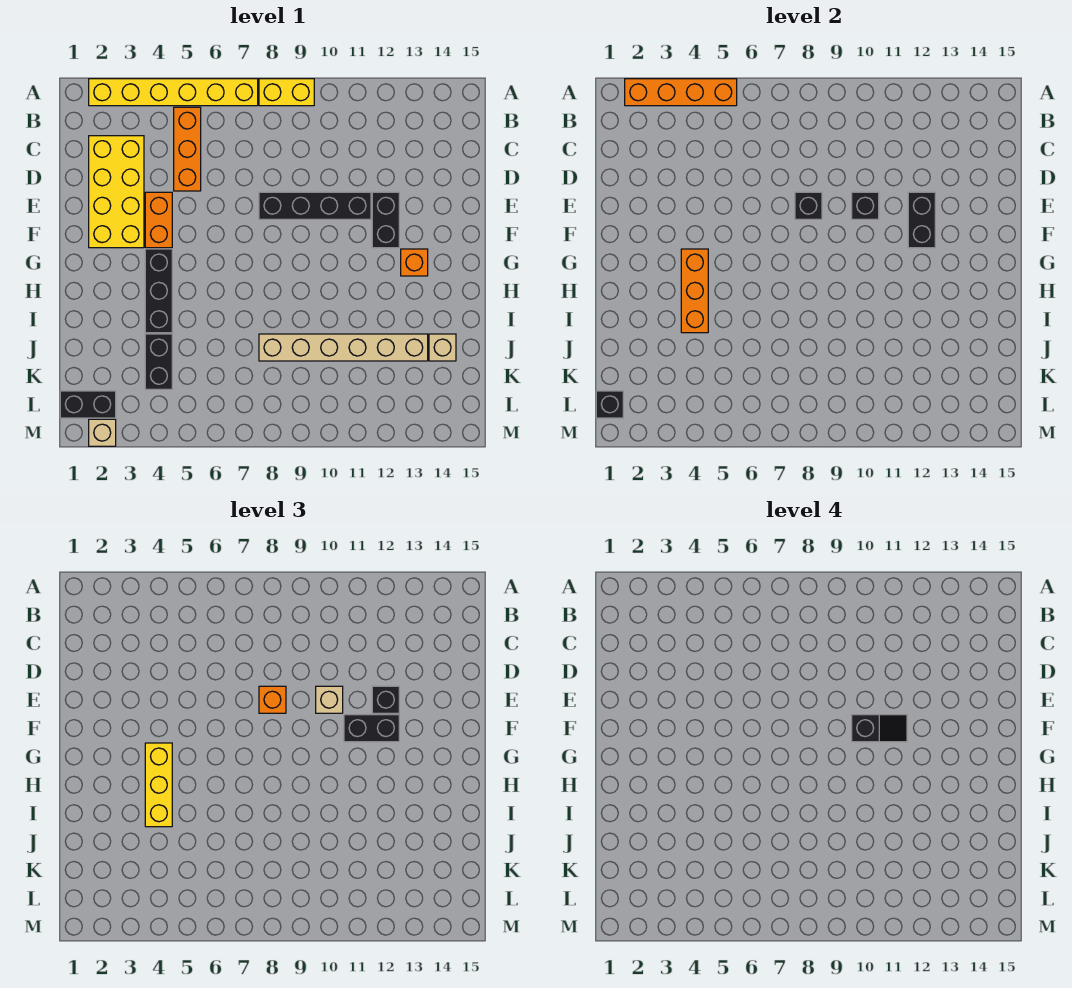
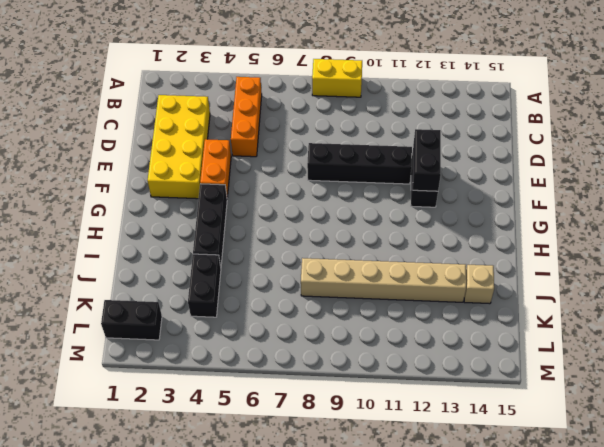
none -> yellow 1x6 brick [89,79,258,106]
none -> orange 1x1 brick [401,249,428,276]
none -> tan 1x1 brick [89,419,116,446]

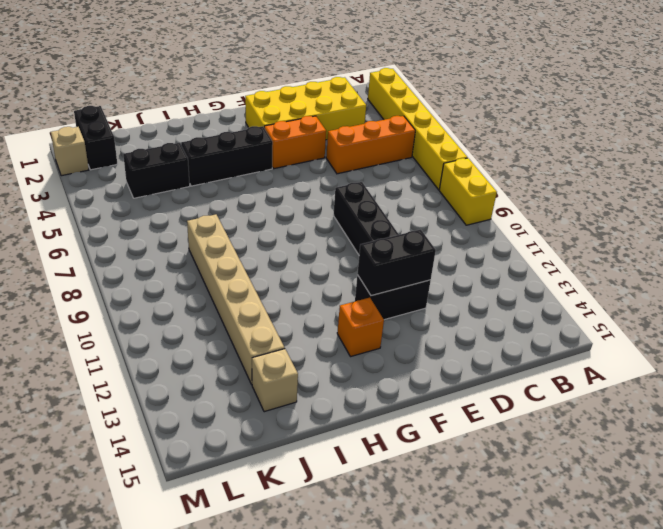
none -> orange 1x4 brick [625,79,737,106]
none -> black 1x1 brick [795,192,822,219]
none -> black 1x1 brick [852,192,879,219]

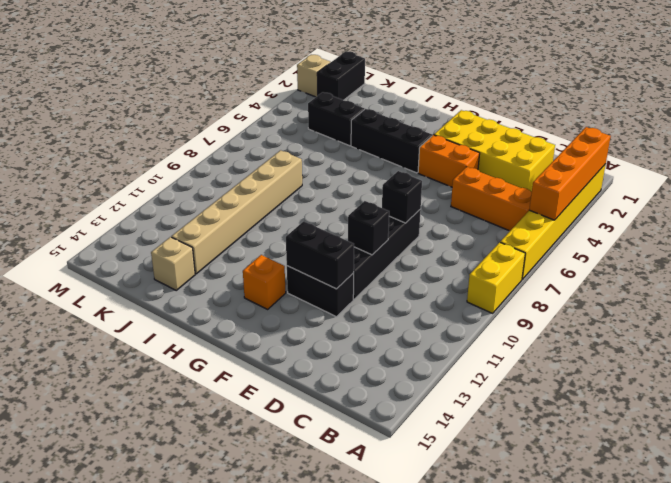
none -> orange 1x3 brick [681,249,708,333]
none -> black 1x1 brick [596,391,623,418]
none -> orange 1x1 brick [259,686,286,713]

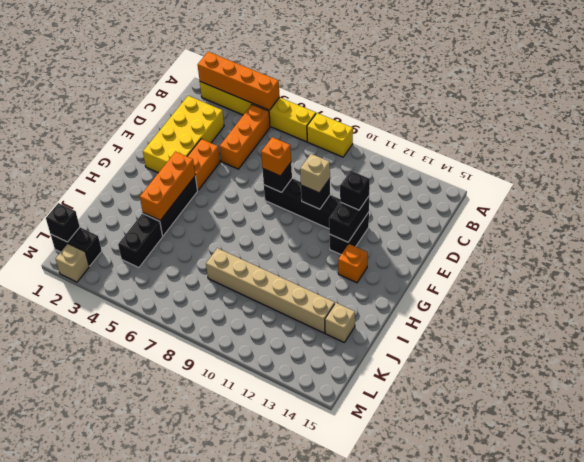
none -> black 1x2 brick [344,715,399,742]
none -> yellow 1x3 brick [145,743,172,827]
none -> black 1x2 slope [852,715,907,742]

